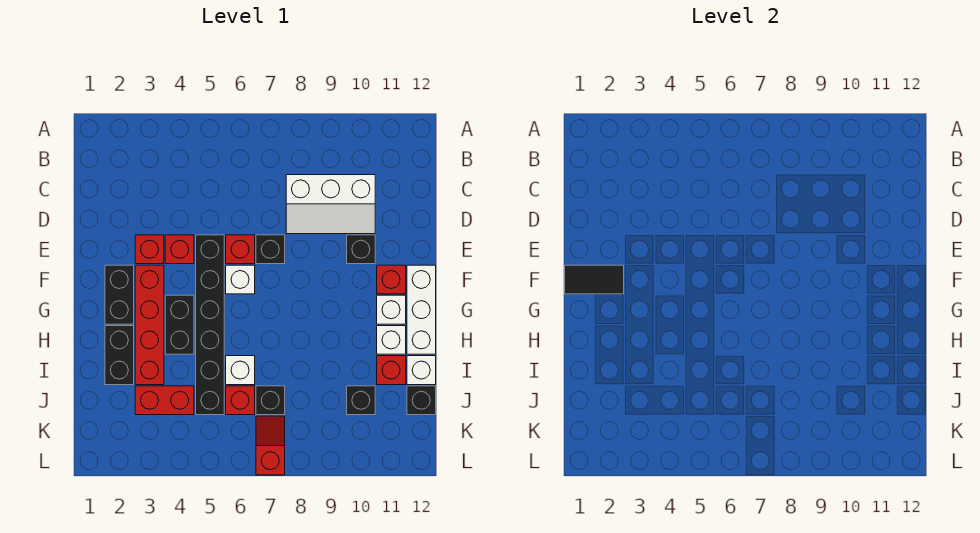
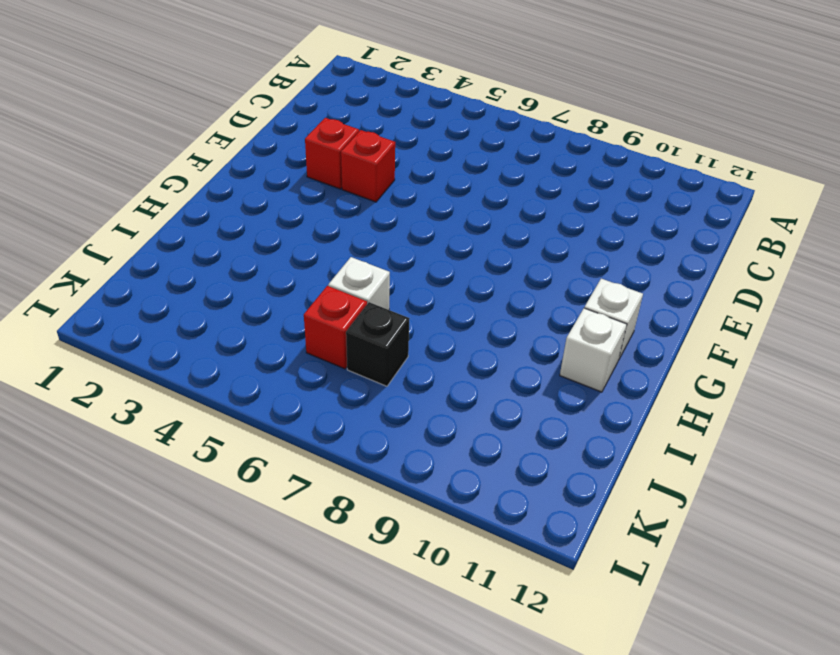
none -> white 2x3 slope [286,175,375,234]
none -> black 1x6 brick [196,235,224,415]
none -> red 1x1 brick [226,235,255,264]

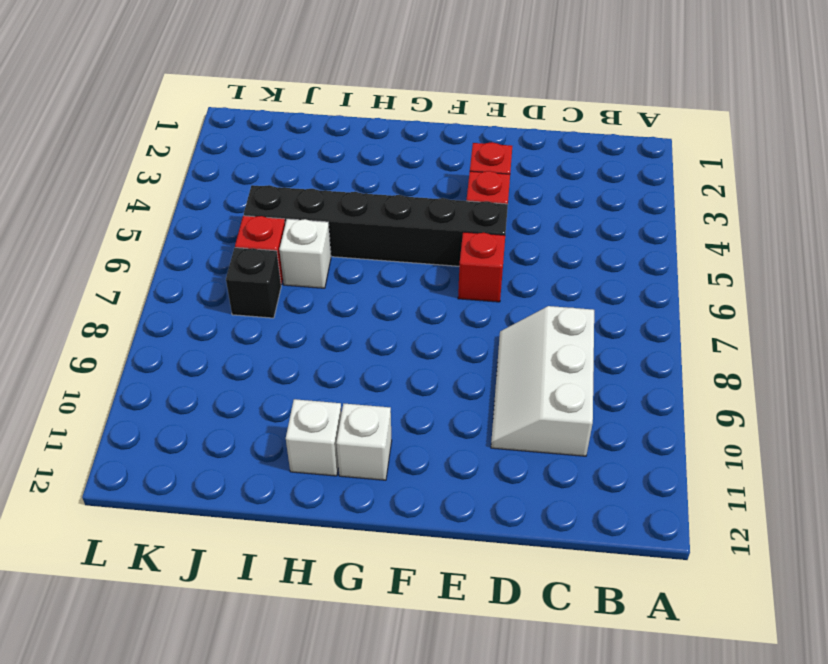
none -> black 1x1 brick [256,235,285,264]
none -> black 1x1 brick [347,235,375,264]
none -> black 1x2 brick [105,265,134,324]

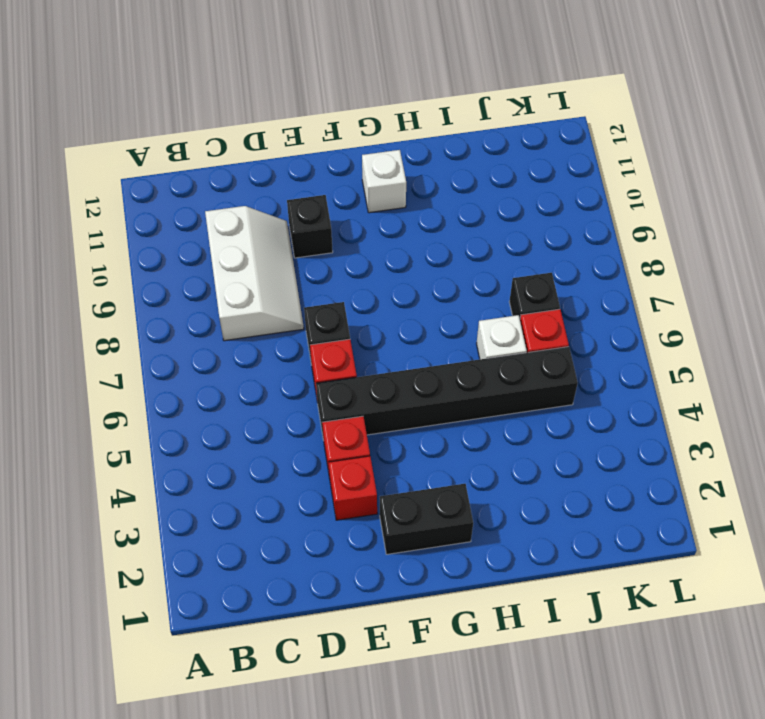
none -> red 1x4 brick [135,265,164,385]
none -> white 1x1 brick [226,265,255,294]
none -> red 1x1 brick [377,265,406,294]

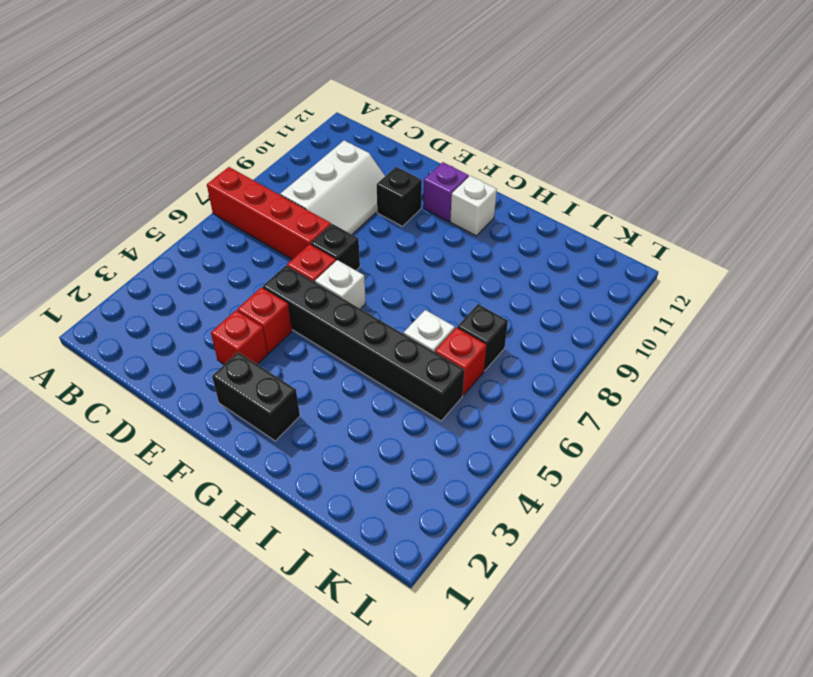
red 1x4 brick [207,167,331,259] -> red 1x4 brick moved to [135,265,164,385]
purple 1x1 brick [423,162,469,222] -> red 1x1 brick [377,265,406,294]
none -> white 1x3 brick [407,265,436,354]
none -> black 1x2 brick [165,295,194,354]
none -> black 1x2 brick [105,326,134,385]

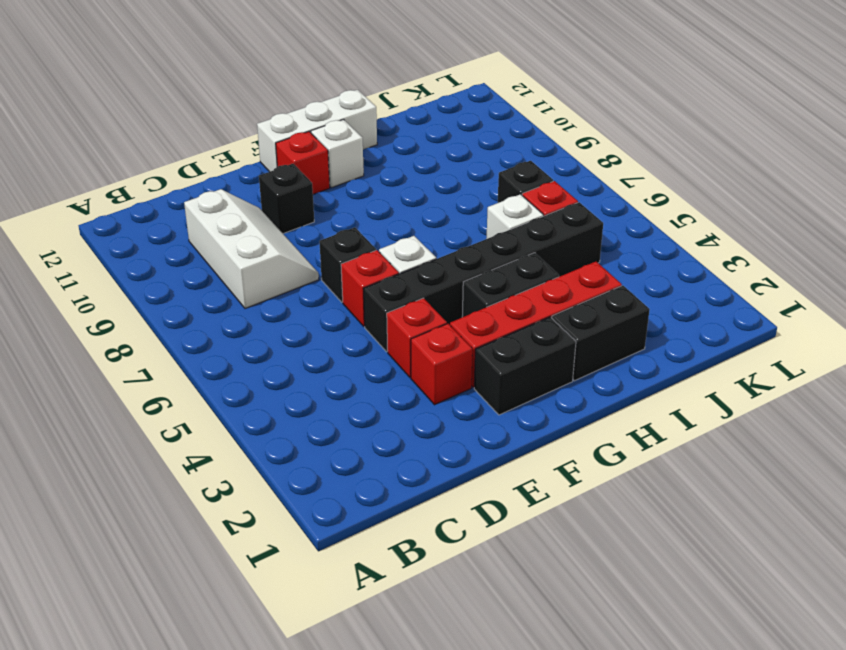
none -> white 1x1 brick [377,326,406,354]
none -> red 1x1 brick [377,356,406,385]
none -> white 1x1 brick [407,356,436,385]

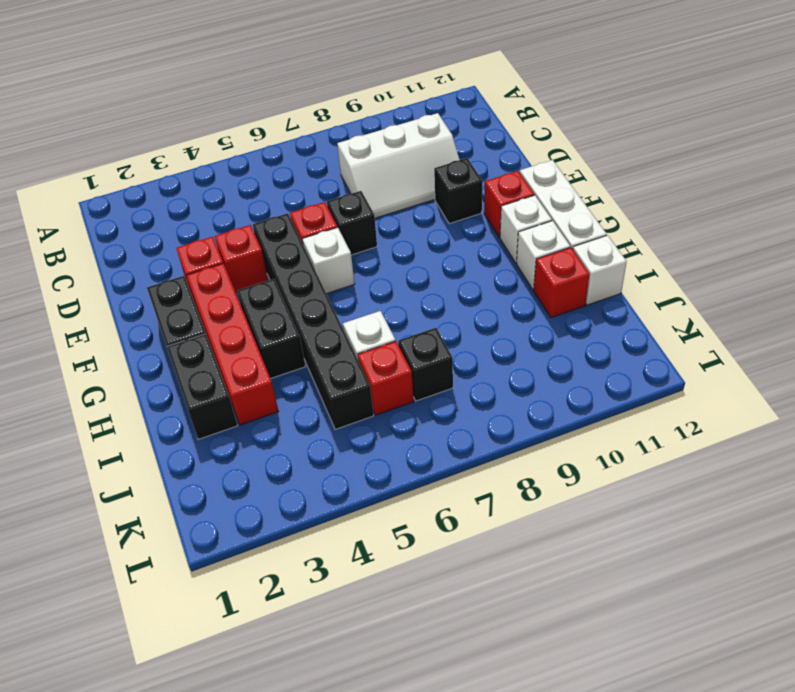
none -> red 1x2 brick [135,386,194,415]
none -> black 1x1 brick [347,386,375,415]
none -> black 1x1 brick [407,386,436,415]

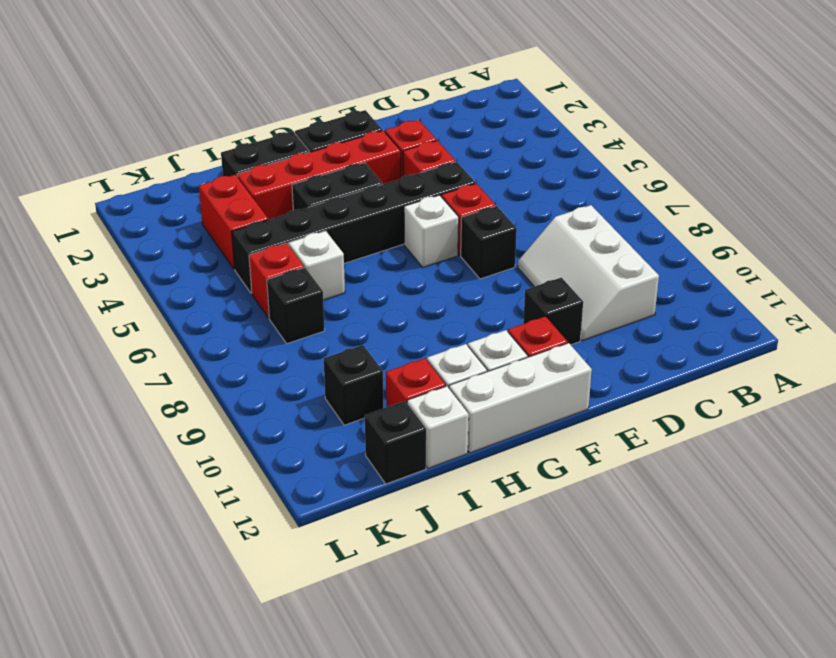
none -> red 1x2 slope [256,416,285,475]
none -> black 1x2 tile [565,265,624,294]

